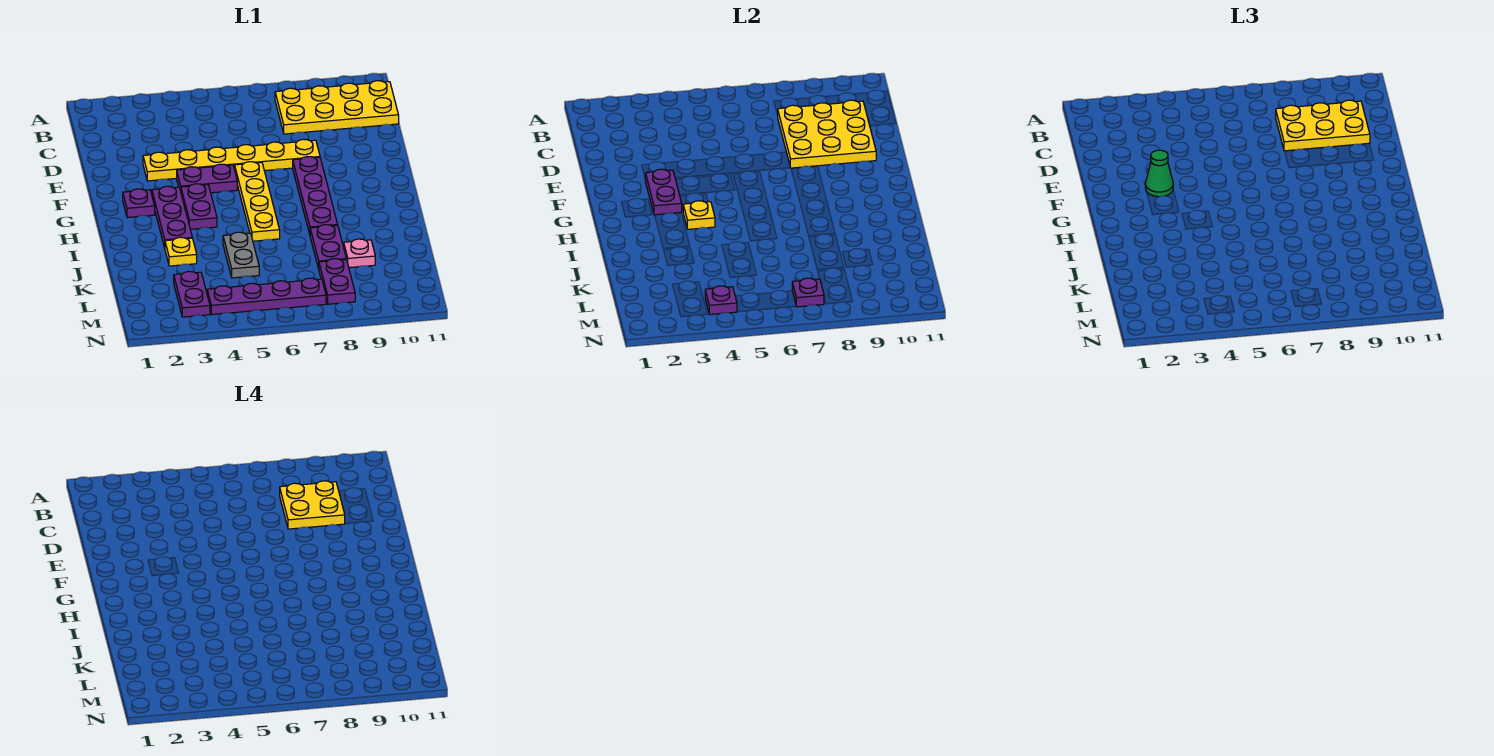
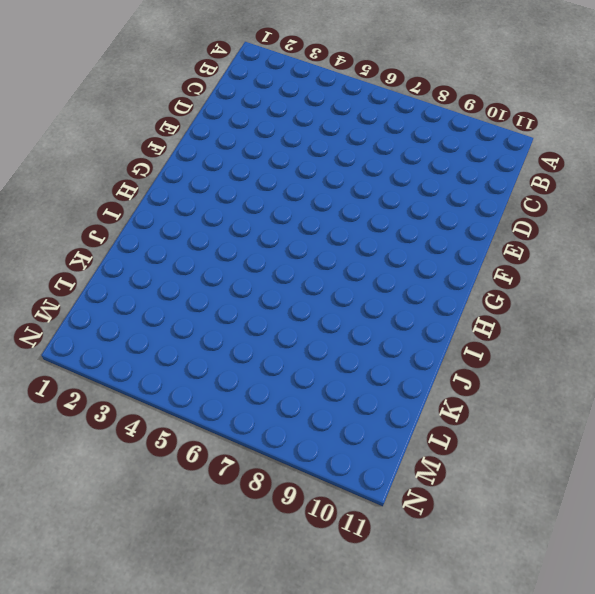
none -> yellow 2x4 plate [275,81,399,134]
none -> yellow 1x6 plate [143,139,320,181]
none -> purple 1x2 plate [177,164,237,193]

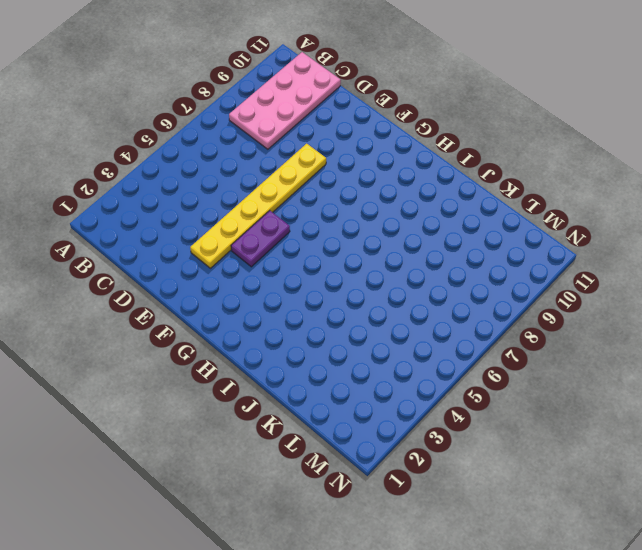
pink 2x4 plate [229,52,341,149] -> yellow 2x4 plate [275,81,399,134]
none -> yellow 1x4 plate [235,162,280,241]
none -> purple 1x4 plate [293,157,338,234]
none -> purple 1x1 plate [123,189,155,218]

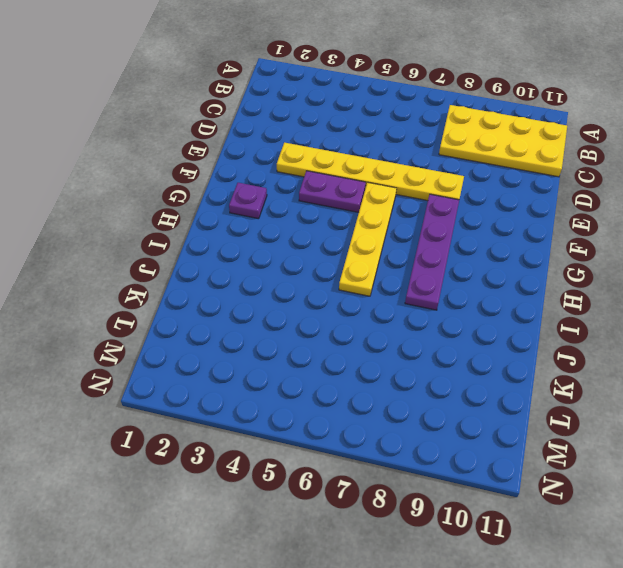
none -> purple 1x3 plate [152,186,192,248]
none -> purple 1x2 plate [181,184,217,229]
none -> yellow 1x1 plate [165,237,197,266]

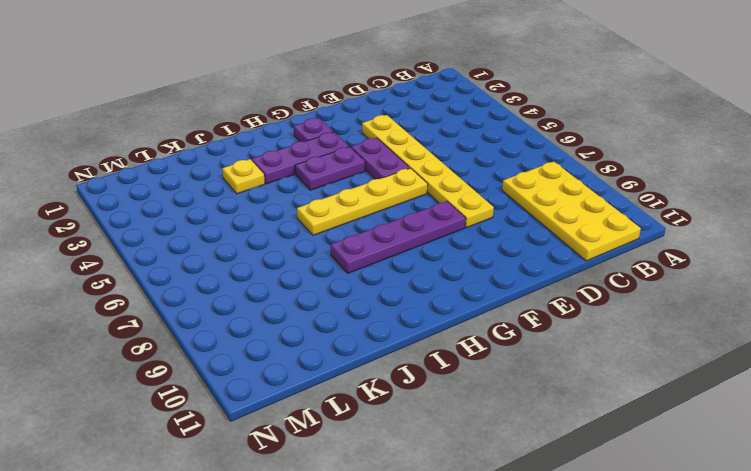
none -> grey 1x2 plate [223,232,259,278]
none -> purple 1x2 plate [310,225,346,269]
none -> pink 1x1 plate [344,239,375,268]

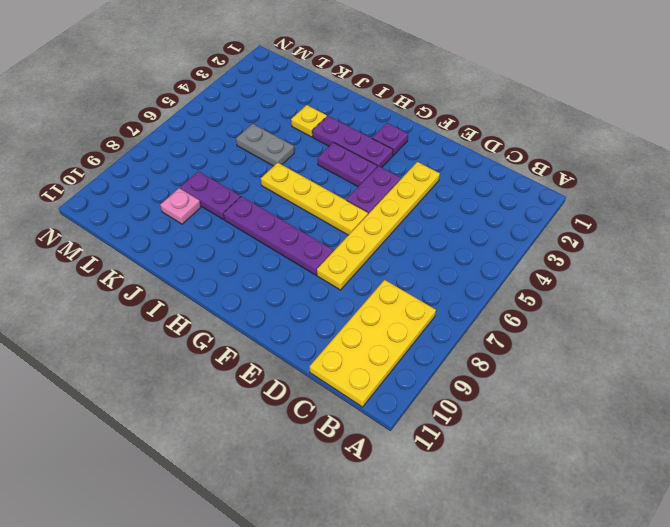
none -> purple 1x2 plate [174,271,210,317]
none -> purple 1x2 plate [319,259,355,304]
none -> purple 1x4 plate [207,278,326,315]

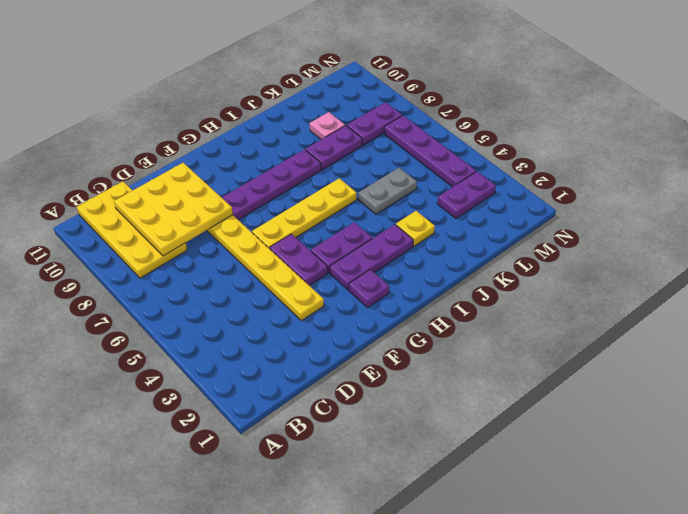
none -> purple 1x2 plate [645,169,682,215]
none -> yellow 1x1 plate [683,201,715,229]
none -> purple 1x1 plate [705,286,737,315]

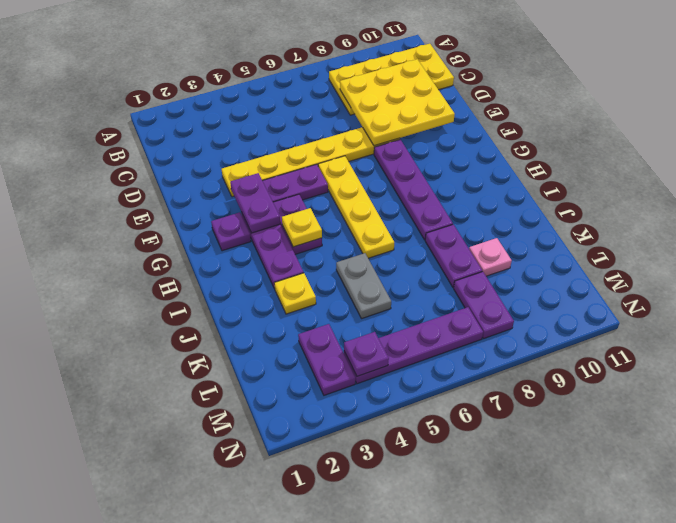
none -> purple 1x1 plate [792,278,824,307]
none -> yellow 2x3 plate [1276,100,1370,151]
none -> green 1x1 cone [1145,150,1173,197]

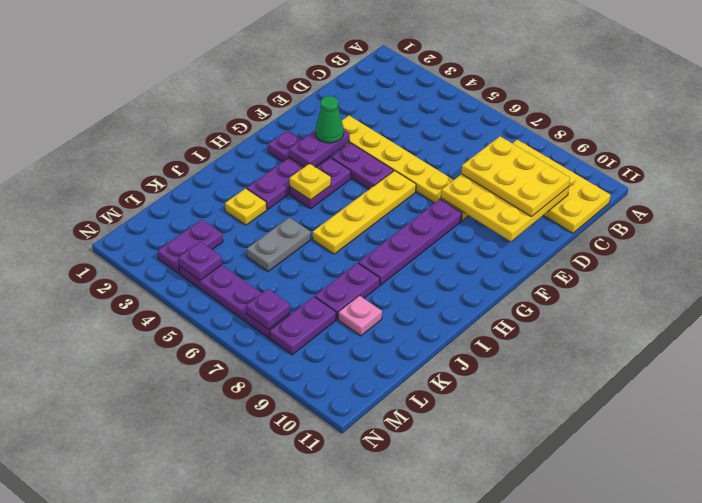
none -> yellow 2x2 plate [280,481,345,529]

